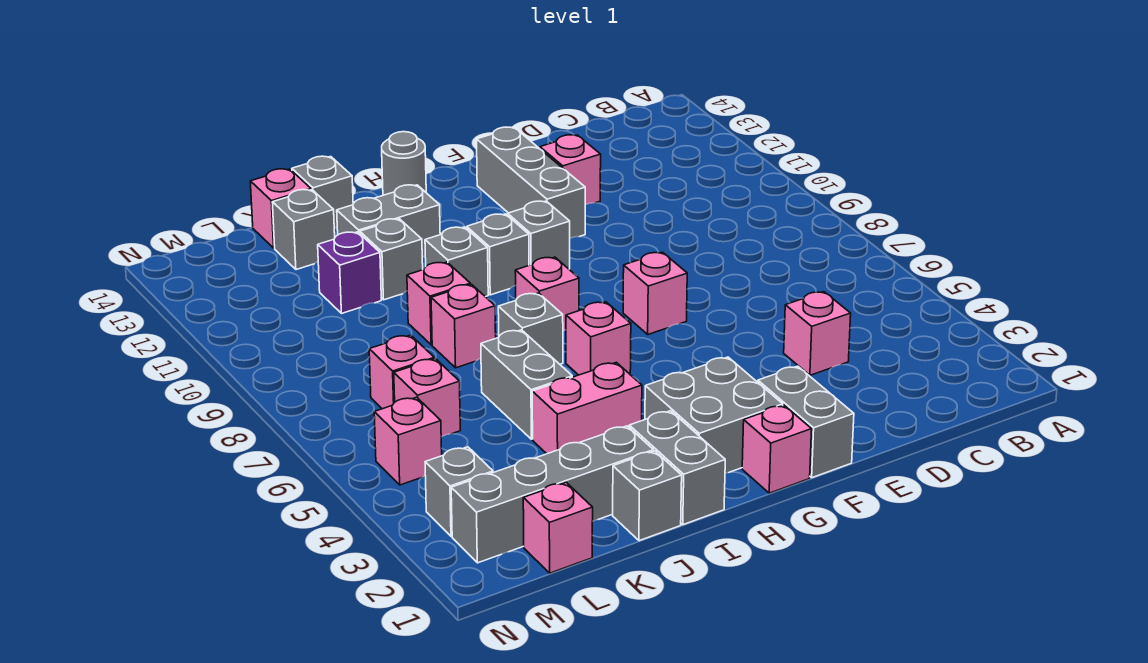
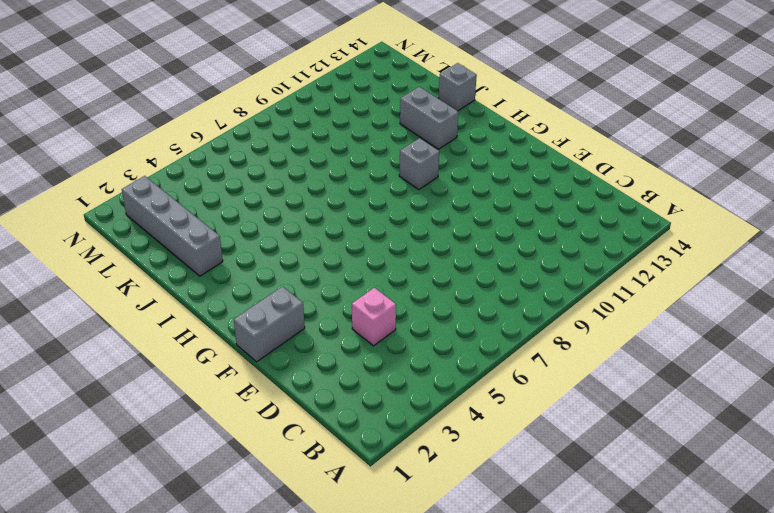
none -> pink 1x1 brick [540,135,601,205]
none -> pink 1x1 brick [623,252,687,334]
none -> grey 1x3 brick [477,127,585,238]
none -> pink 1x1 brick [742,405,812,493]

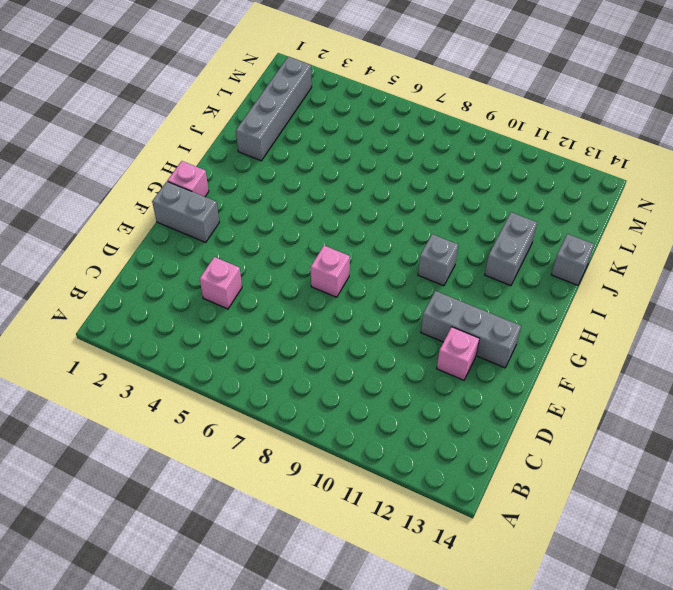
none -> grey 2x2 brick [645,357,783,473]
none -> grey 1x1 brick [508,201,570,269]
none -> pink 1x1 brick [566,302,631,375]
none -> pink 1x1 brick [515,257,579,331]

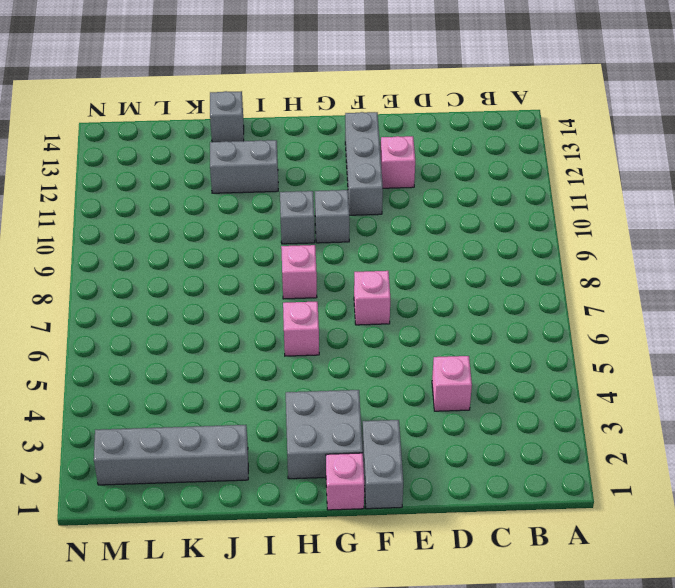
none -> grey 1x1 round brick [382,132,426,195]
none -> grey 1x2 brick [629,411,725,525]
none -> pink 1x2 brick [532,362,642,454]
none -> grey 1x1 brick [498,293,563,364]

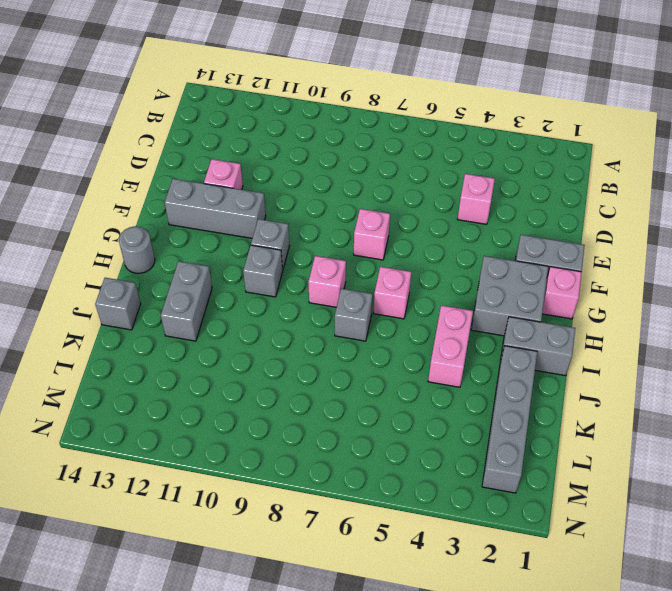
none -> grey 1x1 brick [425,227,488,297]
none -> grey 1x1 brick [613,451,682,541]
none -> grey 1x2 brick [481,330,572,439]
none -> pink 1x1 brick [431,284,496,368]

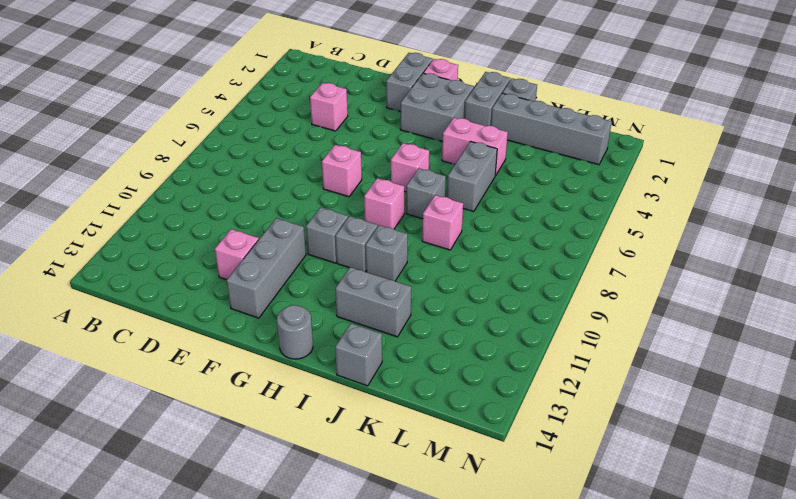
none -> pink 1x1 brick [407,262,470,345]
none -> grey 1x1 brick [360,219,423,300]
none -> purple 1x1 brick [318,232,381,313]
none -> grey 1x1 brick [272,190,335,270]

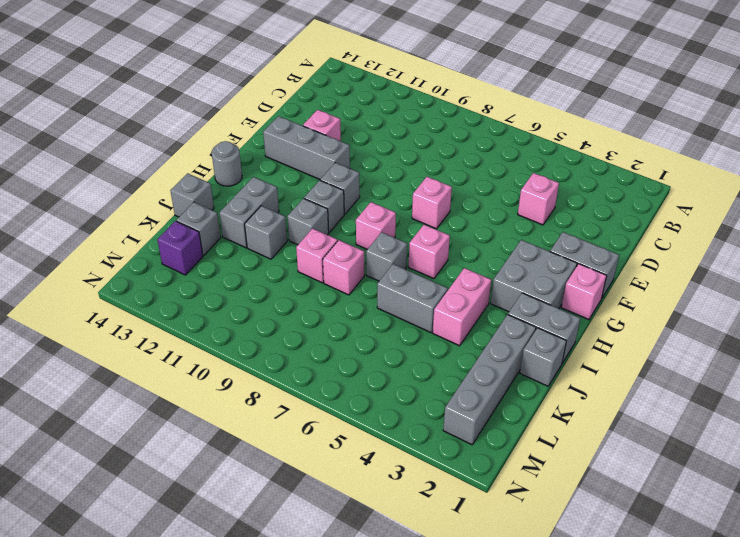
purple 1x1 brick [157,221,203,275] -> purple 1x1 brick moved to [318,232,381,313]
none -> pink 1x1 brick [250,169,311,248]
none -> pink 1x1 brick [523,482,593,573]
none -> pink 1x1 brick [394,359,460,437]
none -> pink 1x1 brick [369,335,434,409]

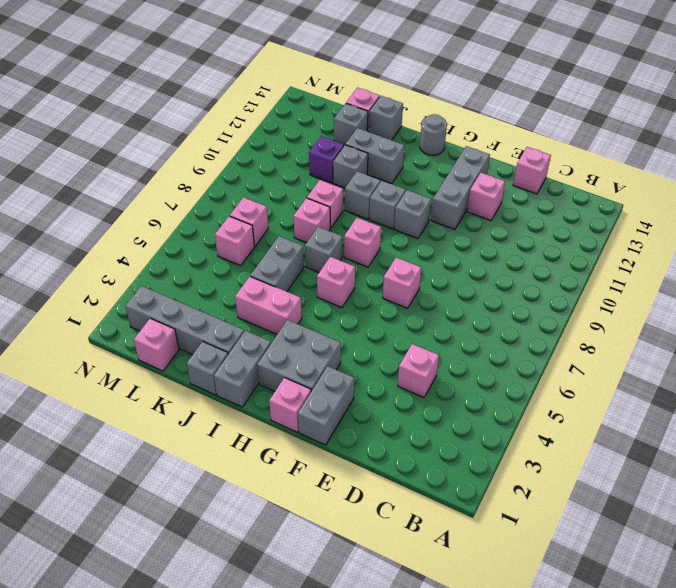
pink 1x1 brick [513,147,551,194] -> pink 1x1 brick moved to [374,397,442,485]
none -> grey 1x1 brick [425,447,493,536]

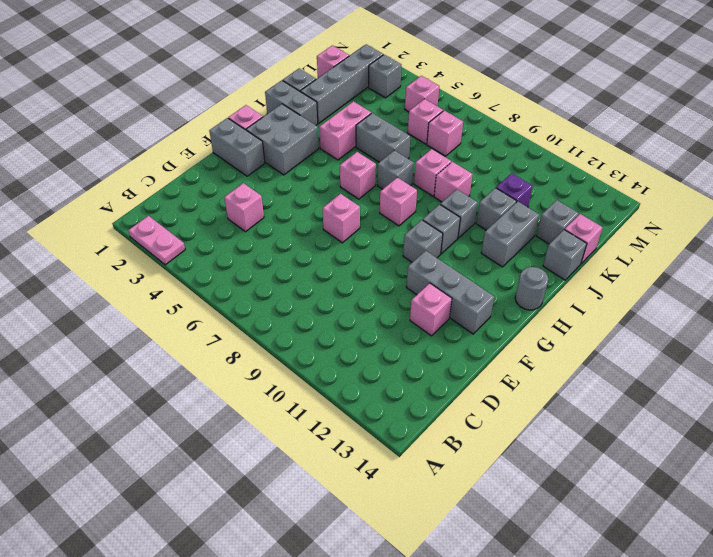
pink 1x2 plate [128,216,185,265] -> none

